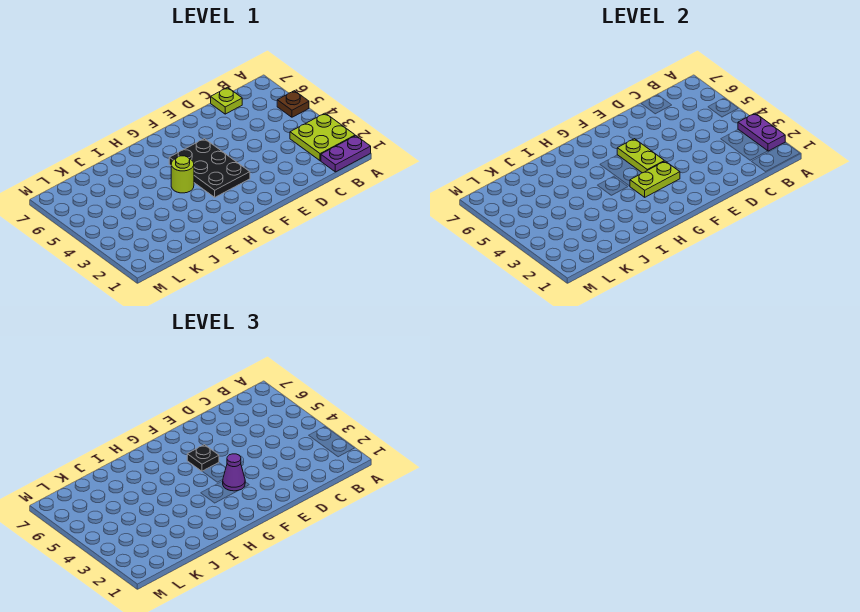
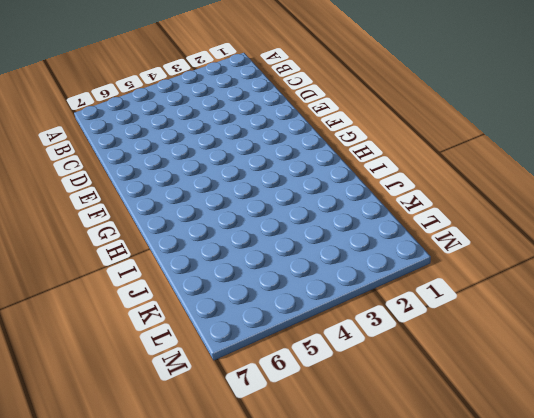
none -> purple 1x2 plate [321,136,371,172]
none -> lime 2x2 plate [290,113,355,161]

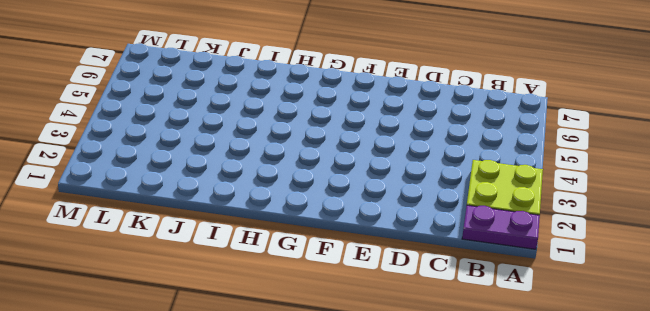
none -> brown 1x1 plate [277,91,309,117]
none -> lime 1x1 plate [211,87,242,114]

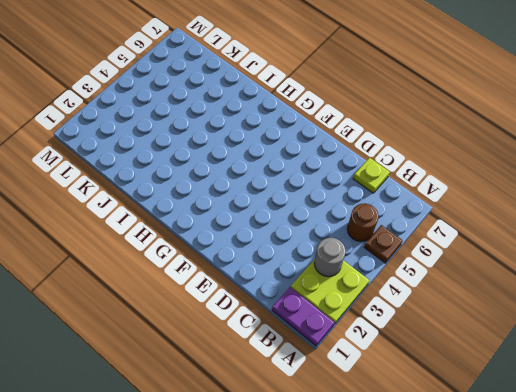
grey 1x1 round brick [314,238,346,277] -> none
brown 1x1 round brick [347,203,379,242] -> none
none -> black 2x3 plate [169,139,250,197]
none -> lime 1x1 round brick [171,156,194,193]

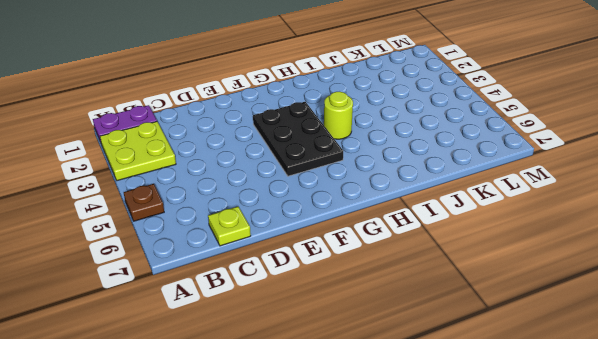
none -> purple 1x2 plate [738,113,785,151]
none -> lime 1x2 plate [630,161,680,197]

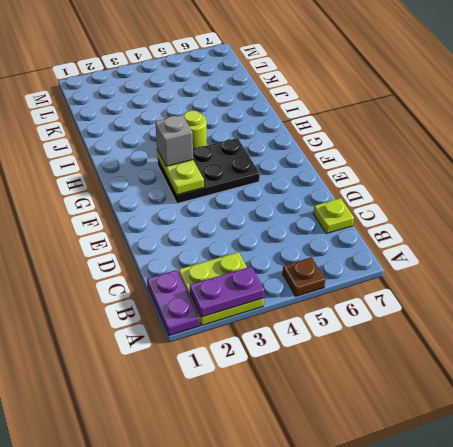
grey 1x1 brick [155,115,193,167] -> none
none -> lime 1x2 plate [617,139,664,173]
none -> purple 1x1 cone [223,454,245,491]

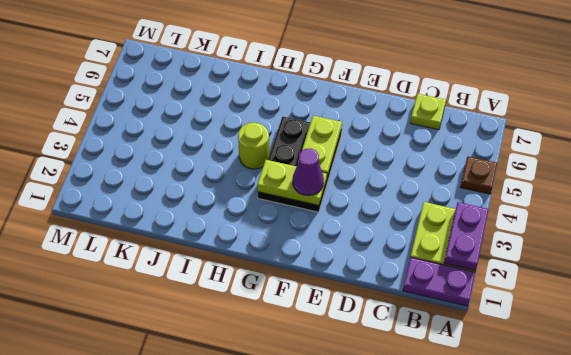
none -> black 1x1 plate [187,445,219,471]

